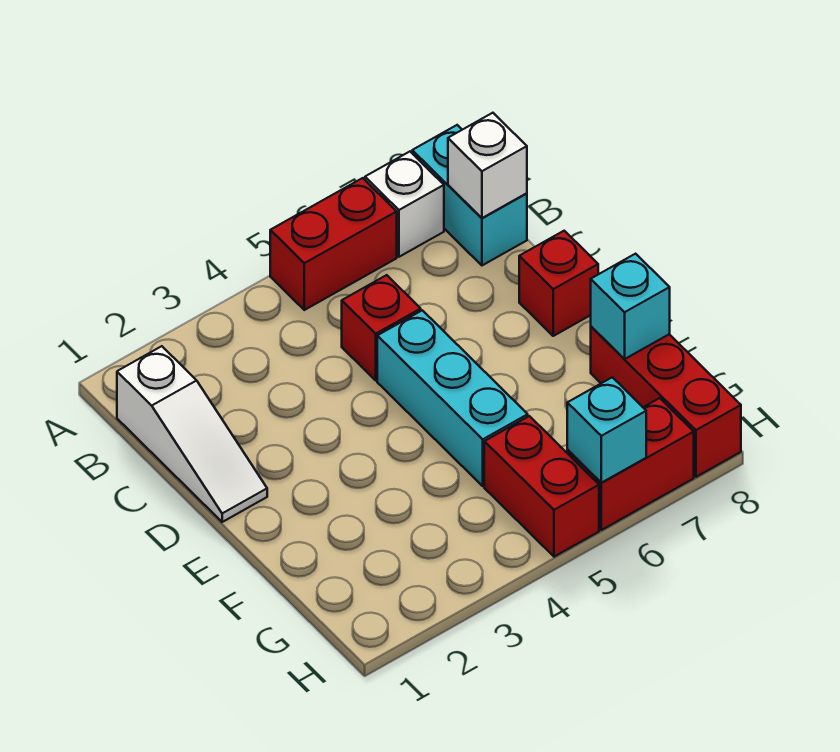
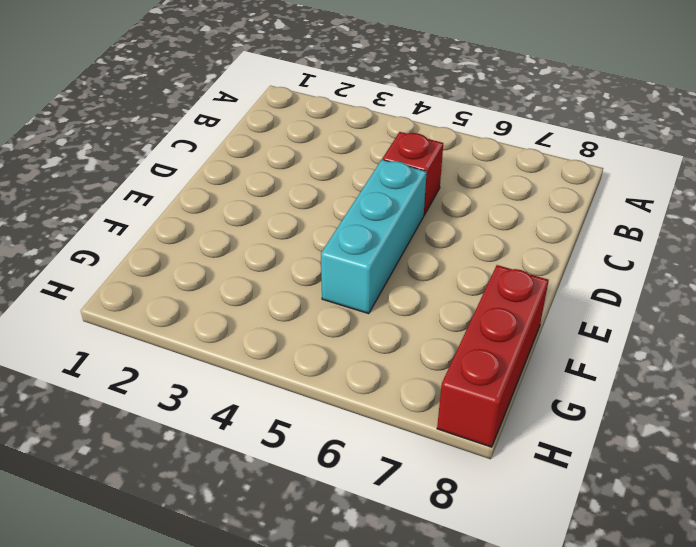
none -> red 1x2 brick [270,178,397,310]
none -> white 1x1 brick [365,152,444,257]
none -> cyan 1x2 brick [412,125,527,265]

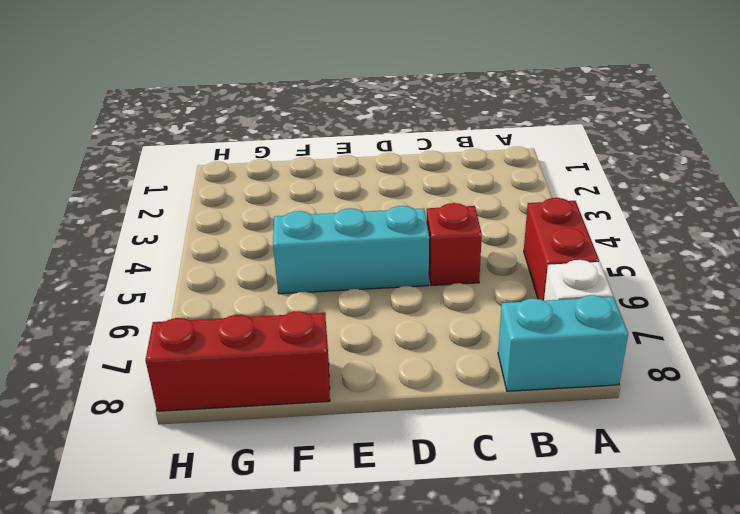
none -> white 1x3 slope [117,346,267,522]
none -> red 1x1 brick [519,231,598,336]
none -> red 1x2 brick [484,416,599,557]

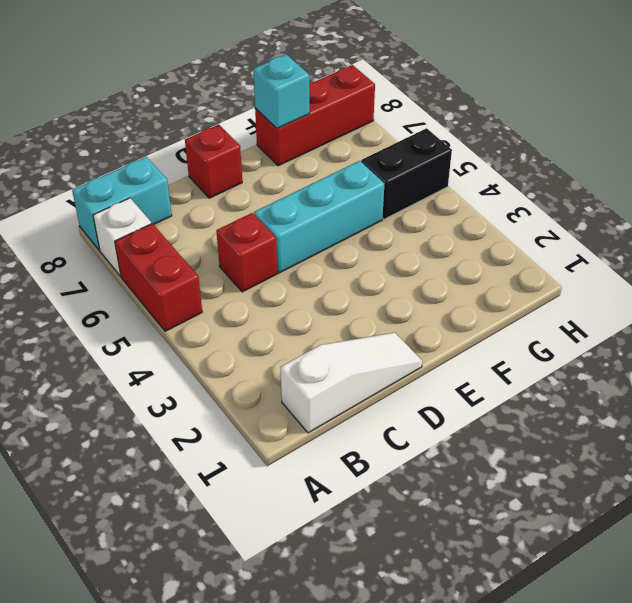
black 1x2 brick [361,128,452,219] -> red 1x2 brick [484,416,599,557]
none -> red 1x2 brick [567,398,694,530]
none -> white 1x1 brick [448,113,527,218]
none -> cyan 1x1 brick [567,377,646,483]

